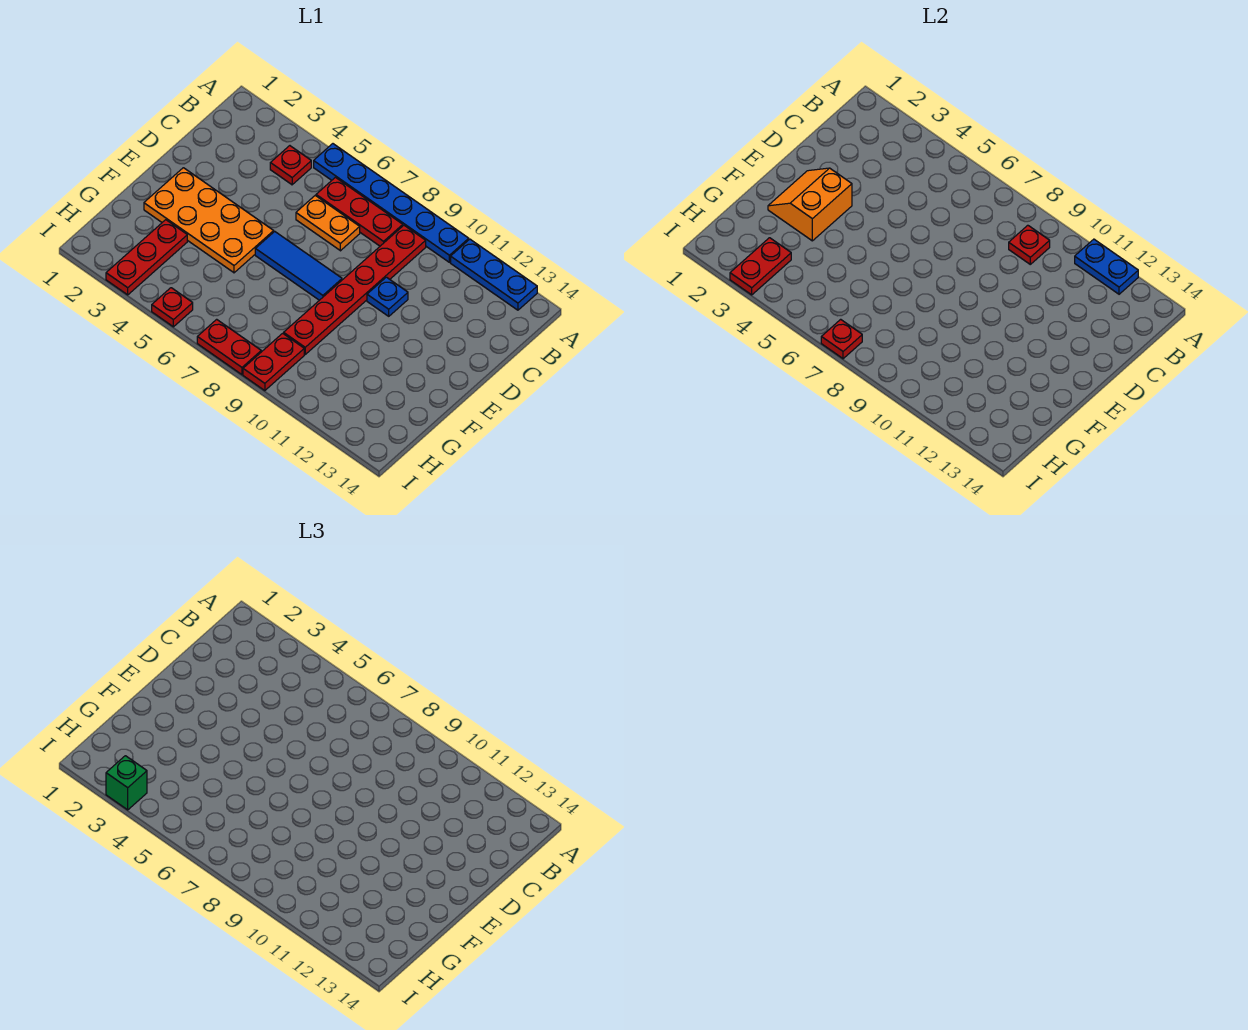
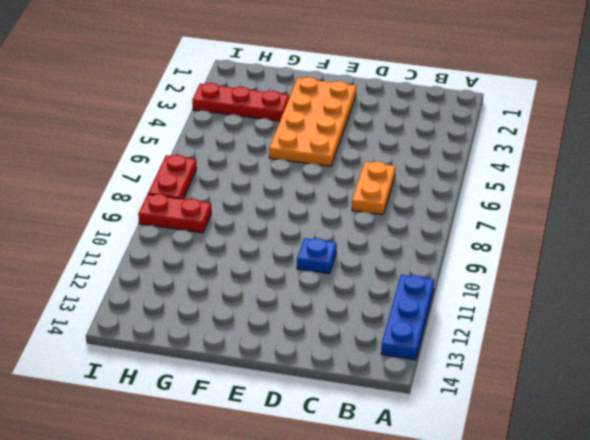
none -> blue 1x6 plate [314,144,469,262]
none -> red 1x1 plate [270,146,311,185]
none -> red 1x3 plate [316,177,403,246]

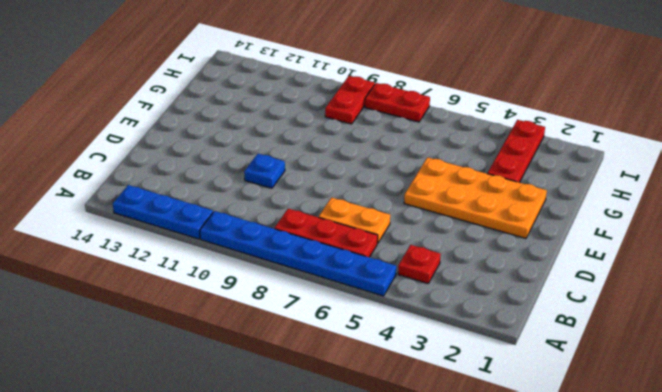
none -> red 1x6 plate [284,225,426,354]
none -> blue 1x3 tile [255,232,342,300]
none -> red 1x1 plate [152,288,193,327]

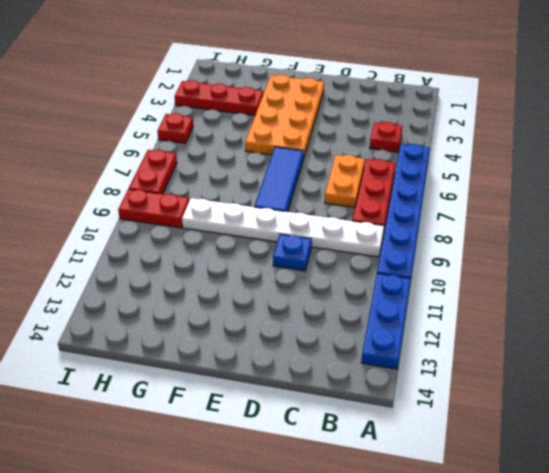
white 1x6 plate [182,198,384,257] -> red 1x6 plate [284,225,426,354]
none -> blue 1x2 plate [1075,239,1138,294]
none -> red 1x1 plate [1009,225,1050,264]
none -> orange 2x2 slope [768,168,852,241]

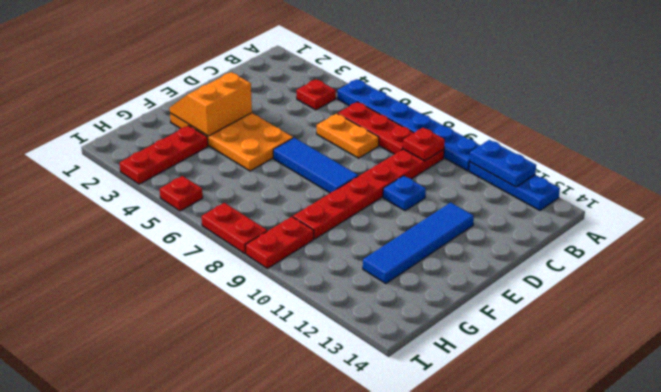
blue 1x4 tile [363,202,474,284] -> none
none -> red 1x2 plate [730,238,791,295]
none -> red 1x1 plate [821,319,862,359]
none -> green 1x1 brick [106,756,147,810]

